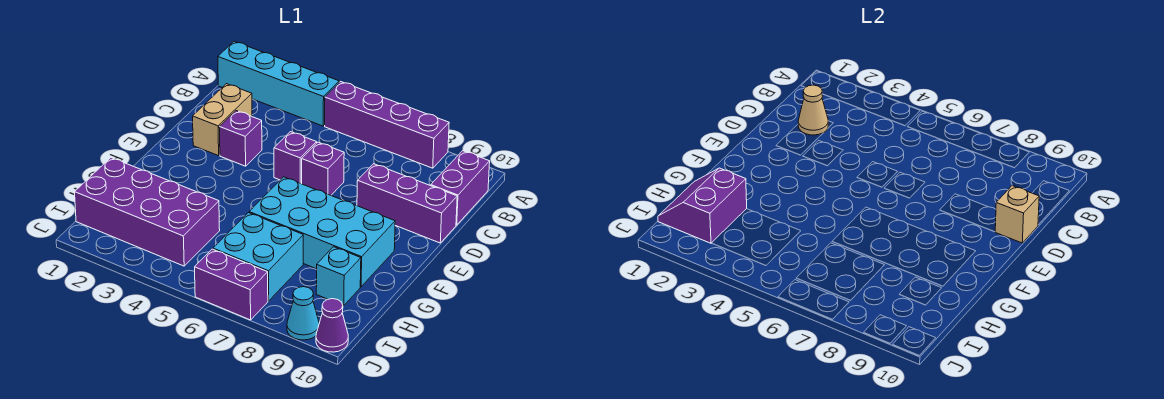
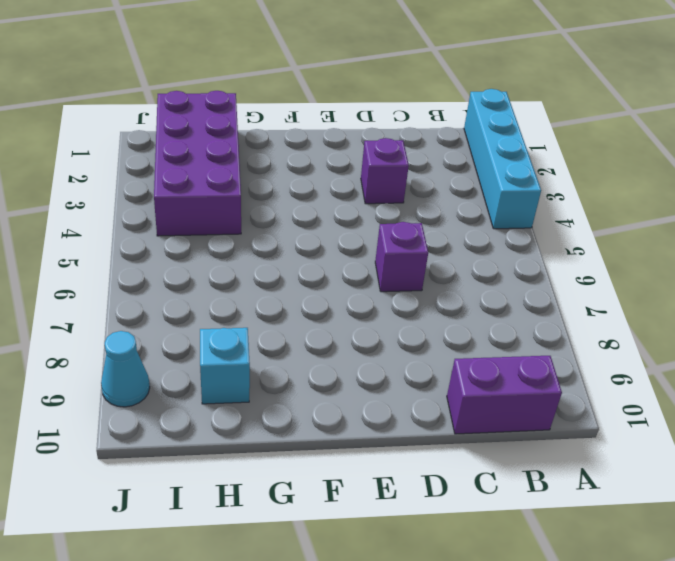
none -> purple 1x4 brick [325,82,449,168]
none -> tan 1x2 brick [193,84,252,156]
none -> purple 1x1 brick [274,132,317,184]

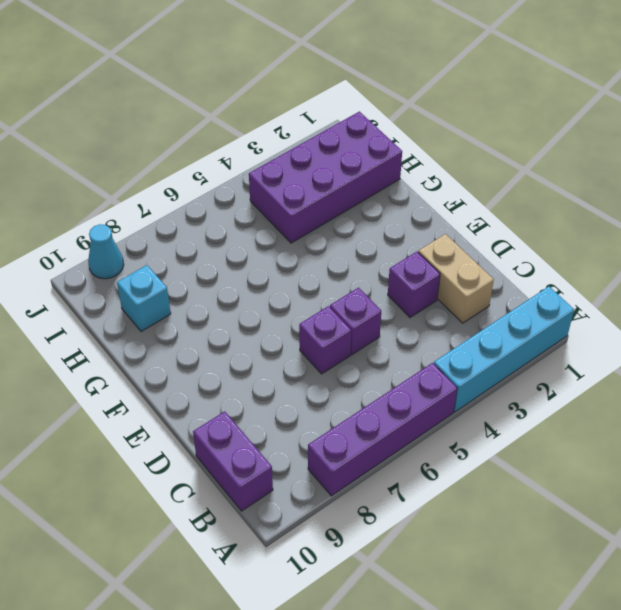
none -> purple 1x3 brick [357,164,457,243]
none -> cyan 2x4 brick [249,177,395,287]
none -> cyan 2x2 brick [213,213,303,301]

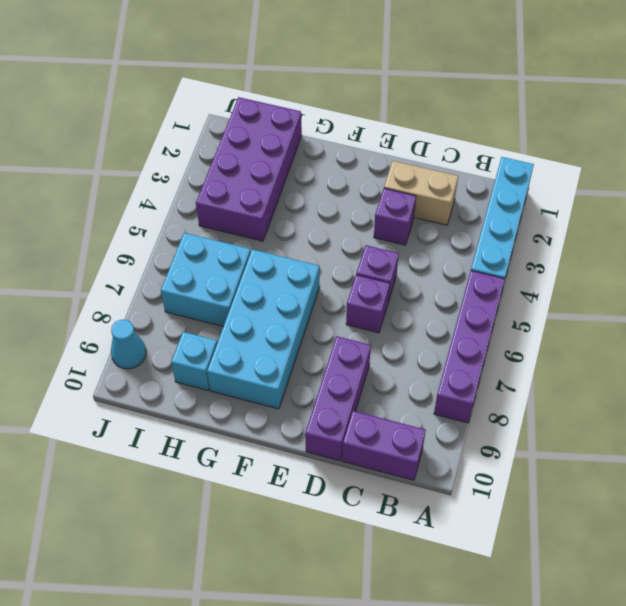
none -> purple 1x2 brick [195,249,268,320]
none -> purple 1x1 cone [316,299,348,352]
none -> tan 1x1 cone [798,85,828,135]

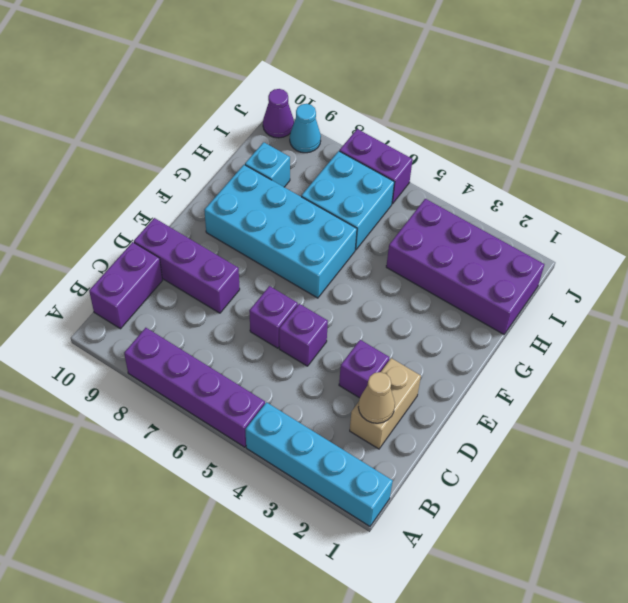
none -> tan 1x1 brick [995,186,1039,243]
none -> purple 2x2 slope [658,168,747,243]

